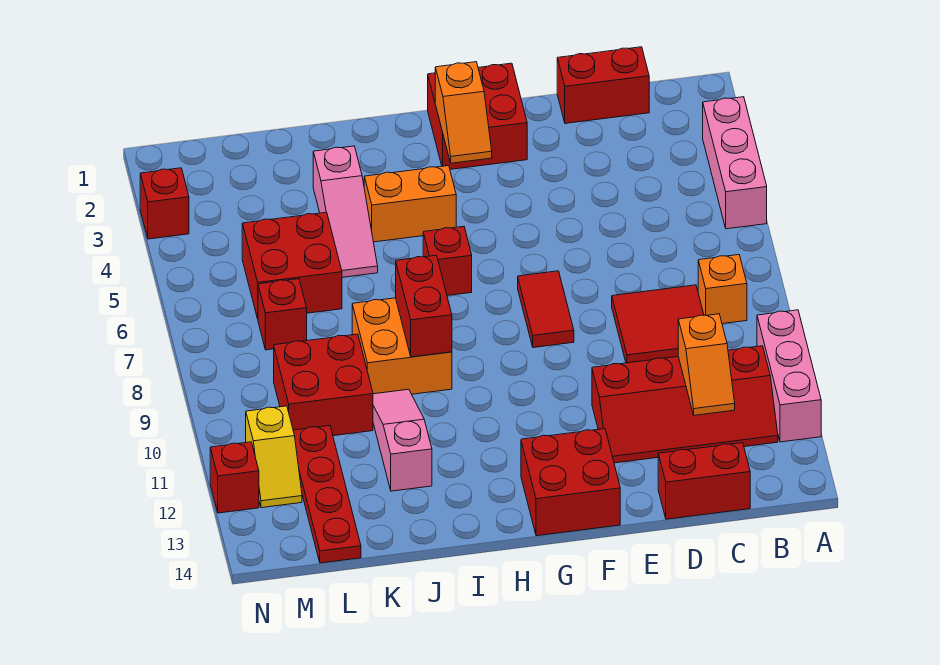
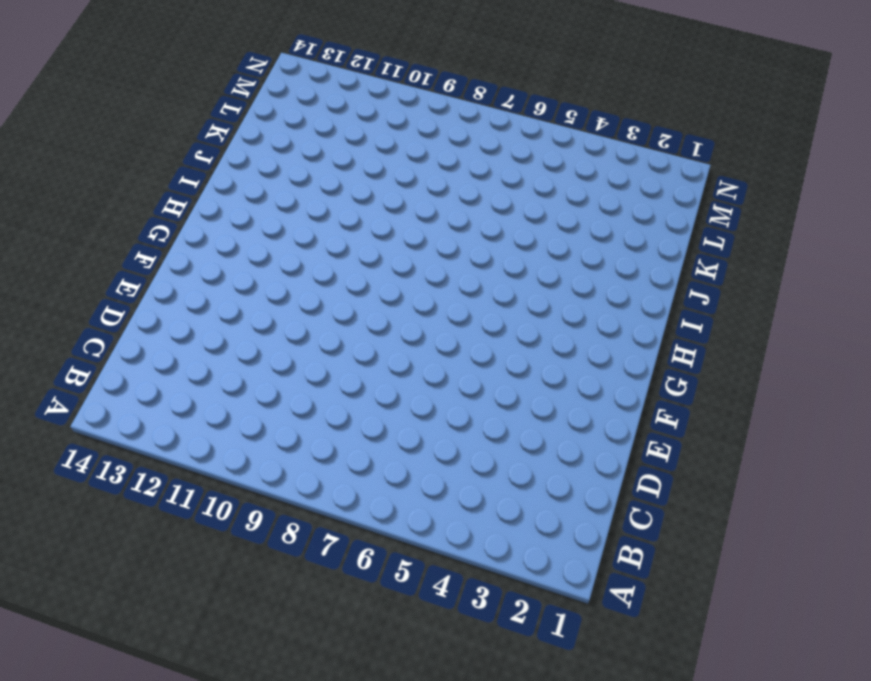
none -> pink 1x3 brick [703,97,767,229]
none -> pink 1x3 brick [757,310,821,442]
none -> orange 1x1 brick [698,255,747,324]

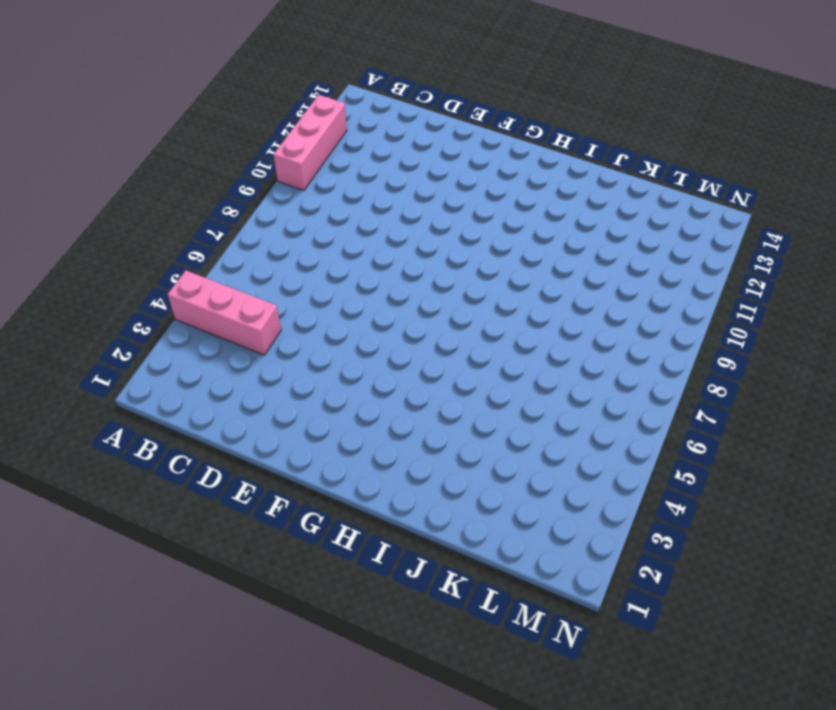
pink 1x3 brick [167,270,281,355] -> pink 1x3 brick turned to [703,97,767,229]
none -> orange 1x1 brick [698,255,747,324]
none -> red 2x4 slope [592,346,778,463]
none -> red 1x2 brick [557,47,649,123]

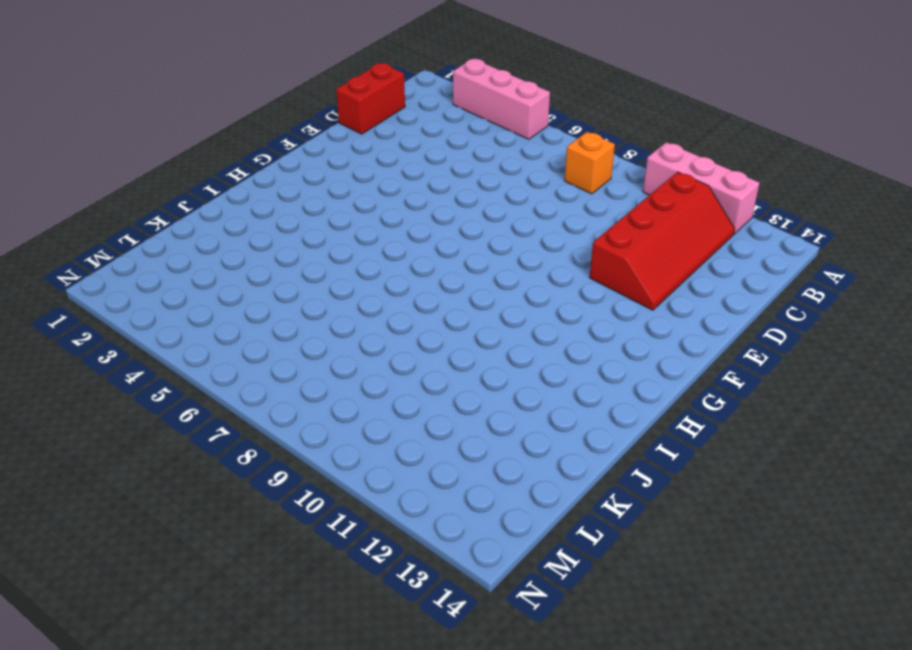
none -> red 2x2 tile [612,285,704,363]
none -> red 1x2 brick [658,443,750,519]
none -> red 2x2 brick [428,63,527,169]

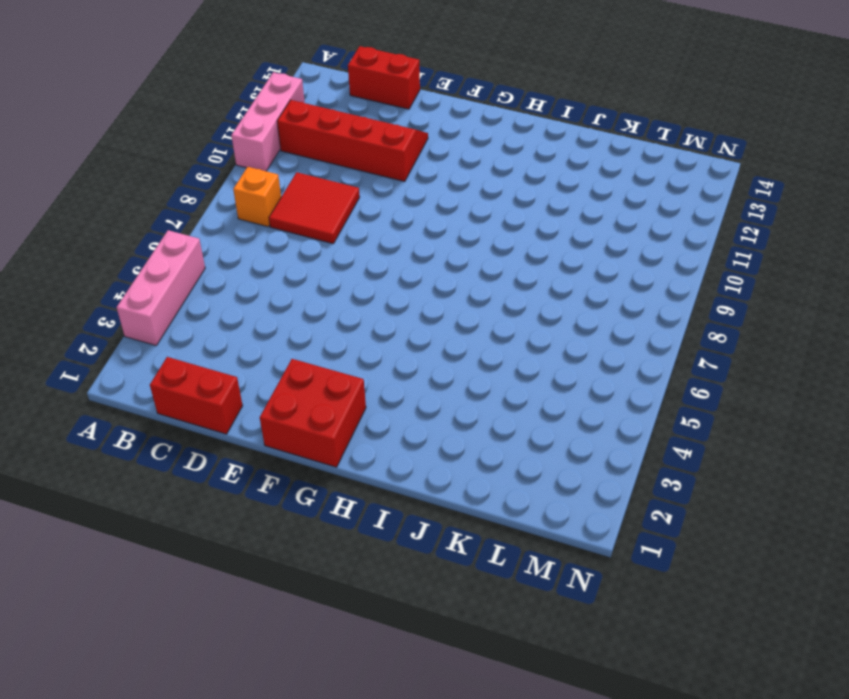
none -> red 1x2 tile [518,271,574,348]
none -> red 2x2 brick [521,429,620,536]
none -> orange 1x2 brick [364,166,456,242]

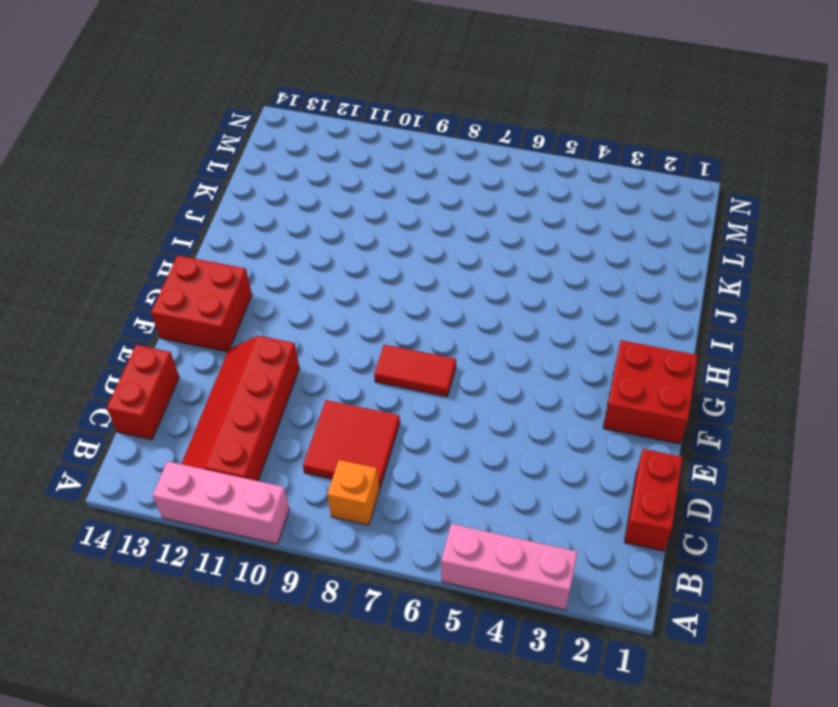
none -> orange 1x2 brick [364,166,456,242]
none -> red 1x1 brick [423,227,472,296]
none -> orange 2x2 brick [352,298,452,394]

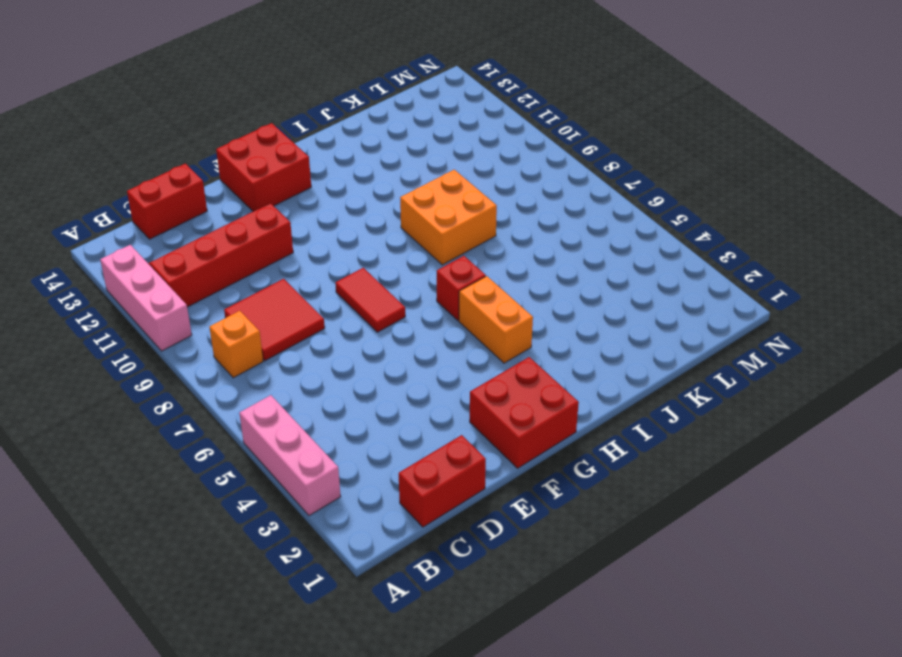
orange 1x2 brick [459,276,533,363] -> orange 1x2 brick turned to [364,166,456,242]
none -> pink 1x3 slope [313,146,378,277]
none -> pink 1x3 slope [373,389,432,491]
none -> red 2x2 brick [242,212,342,319]

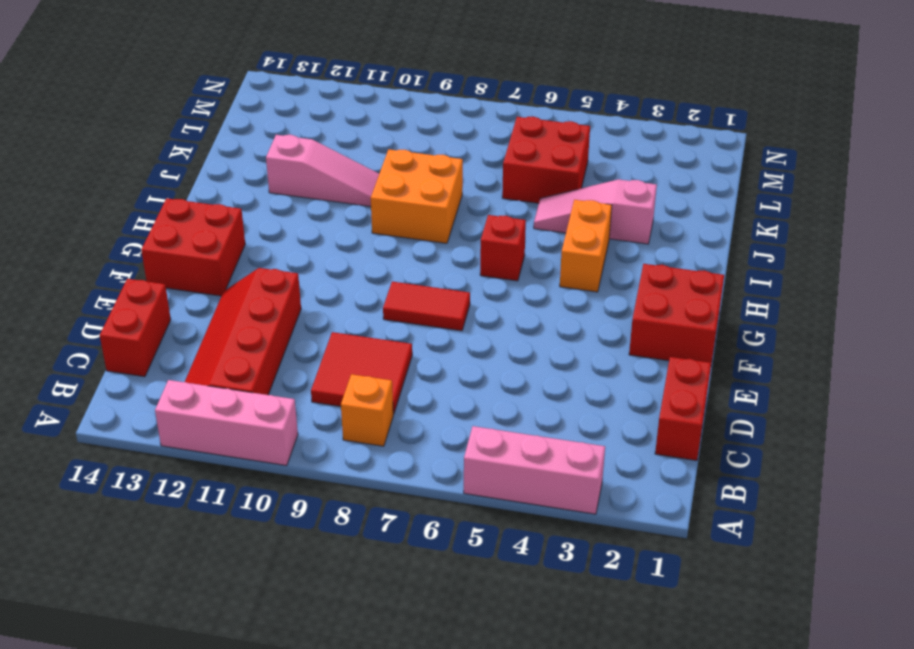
none -> red 2x2 brick [274,334,373,436]
none -> red 1x1 brick [258,279,307,350]
none -> red 1x4 plate [293,426,361,563]

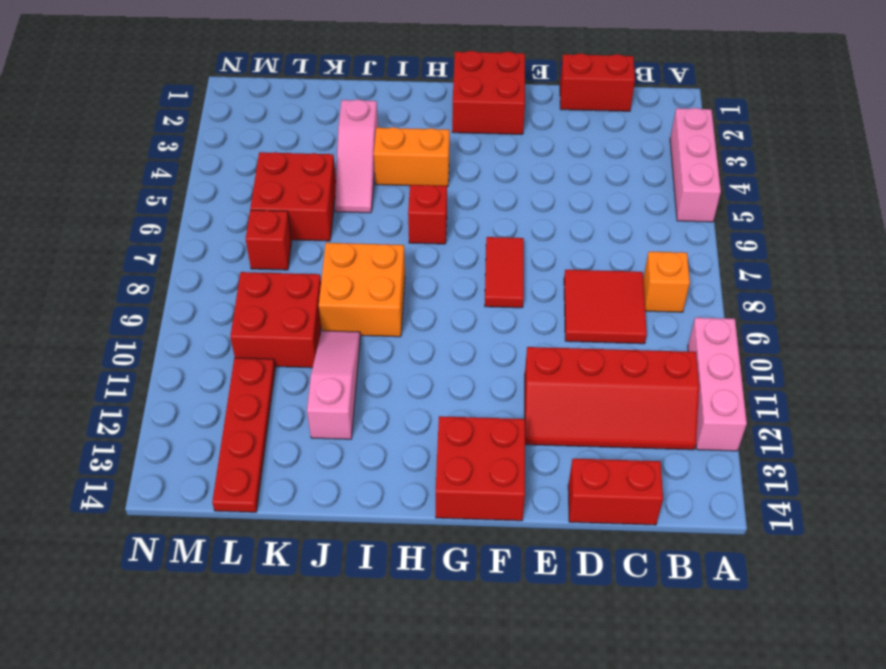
none -> yellow 1x2 slope [246,406,302,508]
none -> red 1x1 brick [140,168,189,239]
none -> red 1x1 brick [210,442,259,513]

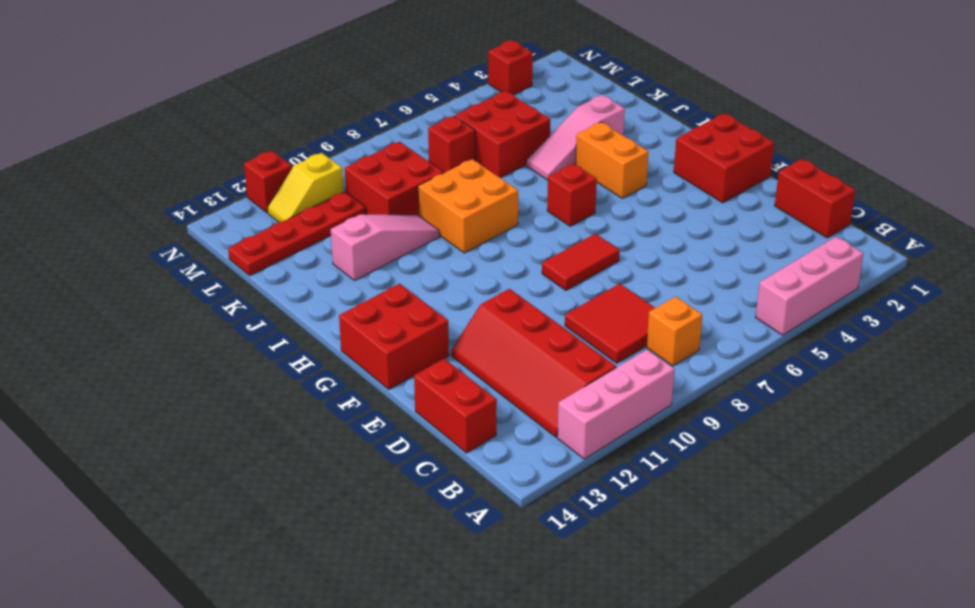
none -> orange 1x2 slope [678,314,735,415]
none -> orange 1x2 slope [435,62,492,163]
none -> red 1x2 brick [396,255,452,357]

